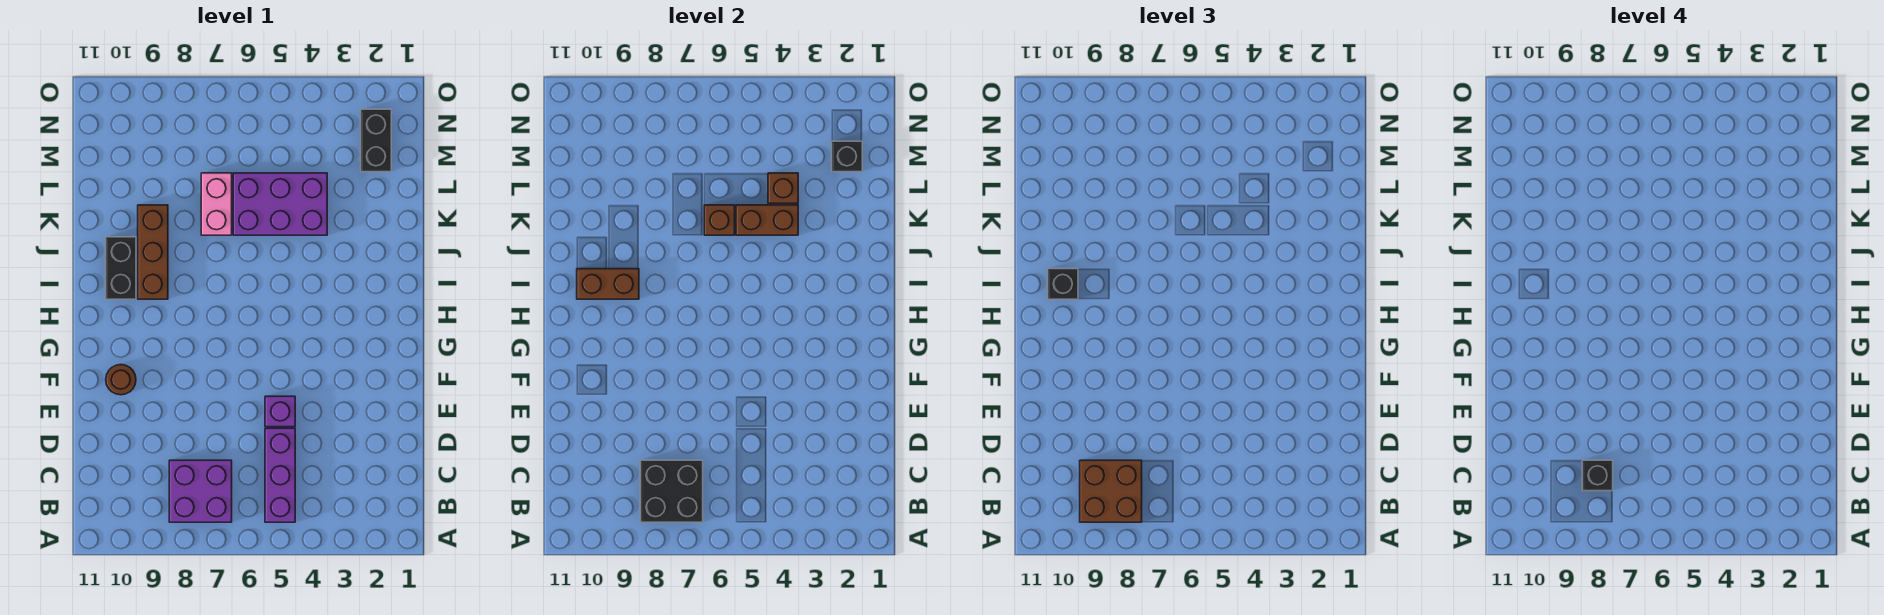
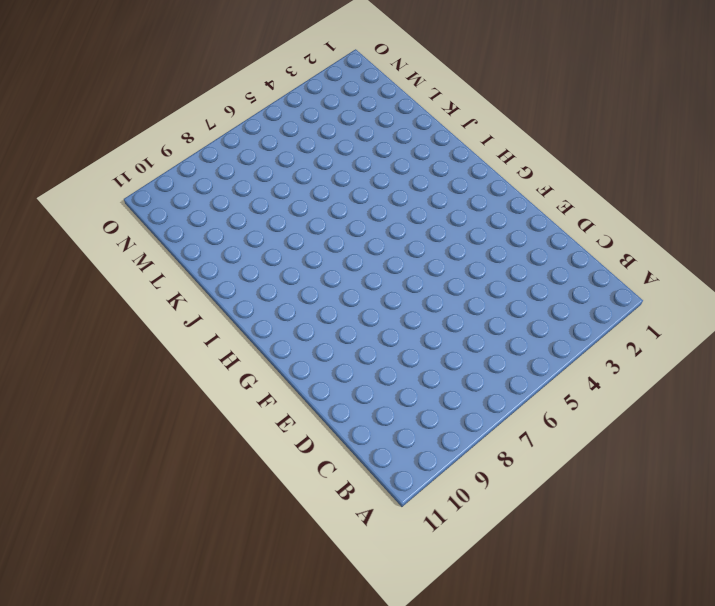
none -> purple 1x3 brick [265,428,295,522]
none -> purple 2x2 brick [169,460,232,522]
none -> purple 1x1 brick [265,396,295,427]

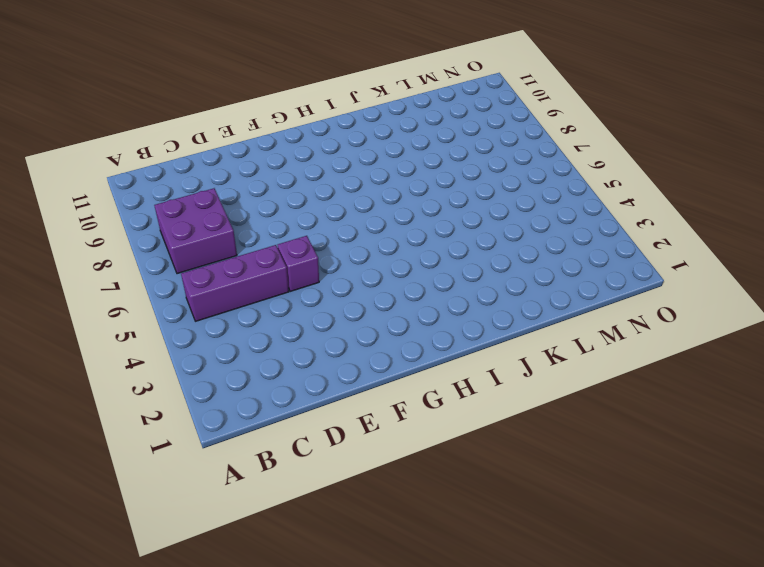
none -> brown 1x1 round brick [106,365,136,395]
none -> brown 1x3 brick [138,205,168,299]
none -> black 1x2 brick [106,237,136,299]

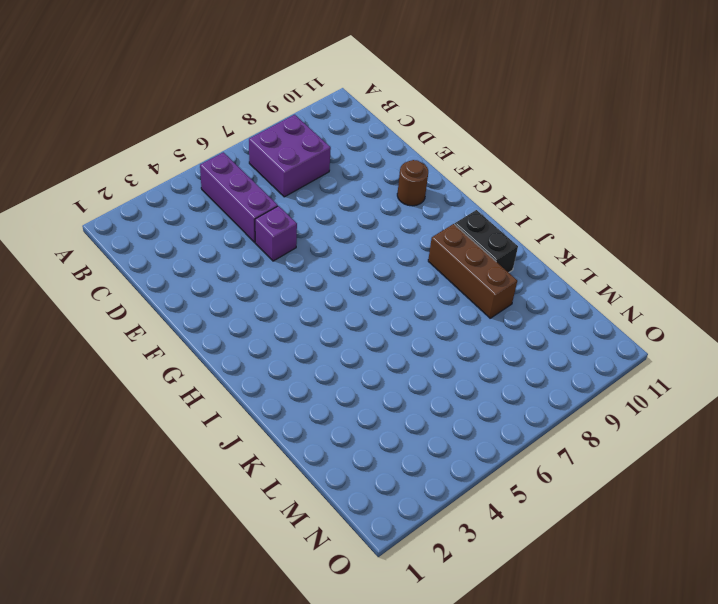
none -> purple 2x3 brick [233,173,327,235]
none -> pink 1x2 brick [201,173,232,235]
none -> black 1x2 brick [361,109,391,172]

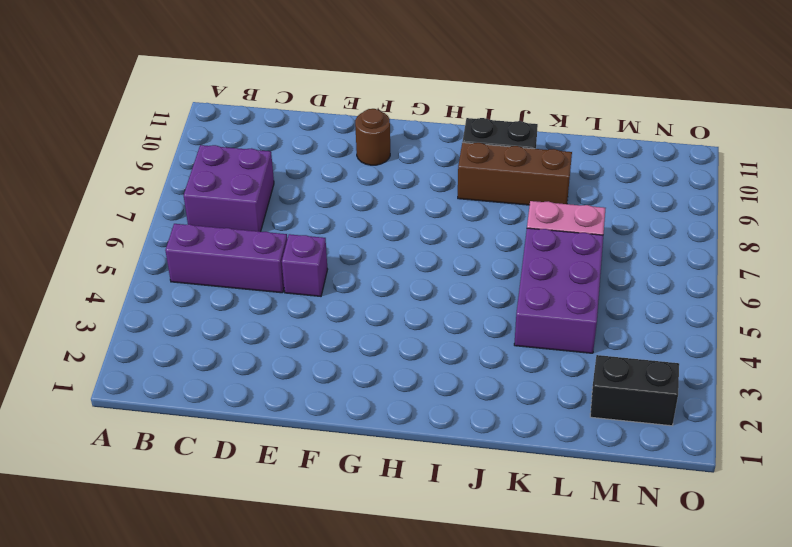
none -> black 2x2 brick [640,460,703,522]
none -> brown 1x2 brick [577,269,639,299]
none -> brown 1x2 brick [736,205,798,235]

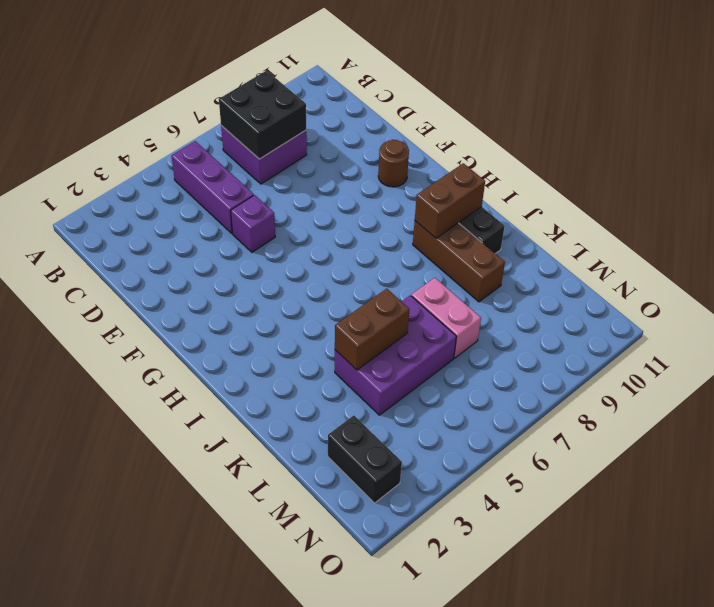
none -> brown 1x1 brick [704,205,735,235]
none -> brown 1x1 brick [768,173,798,203]
none -> black 1x1 brick [832,141,862,172]

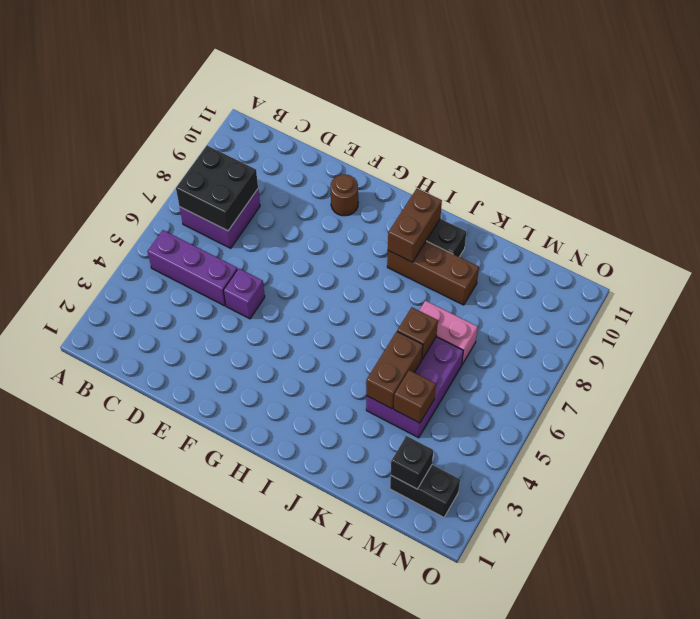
none -> brown 2x2 brick [1080,460,1142,522]
none -> black 1x1 brick [1048,269,1078,299]
none -> black 1x1 brick [1582,460,1613,491]

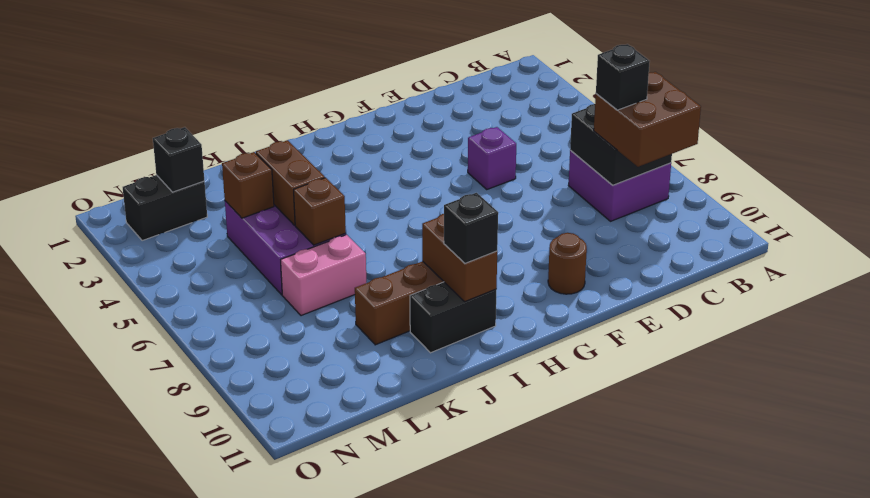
none -> purple 1x3 brick [265,428,295,522]

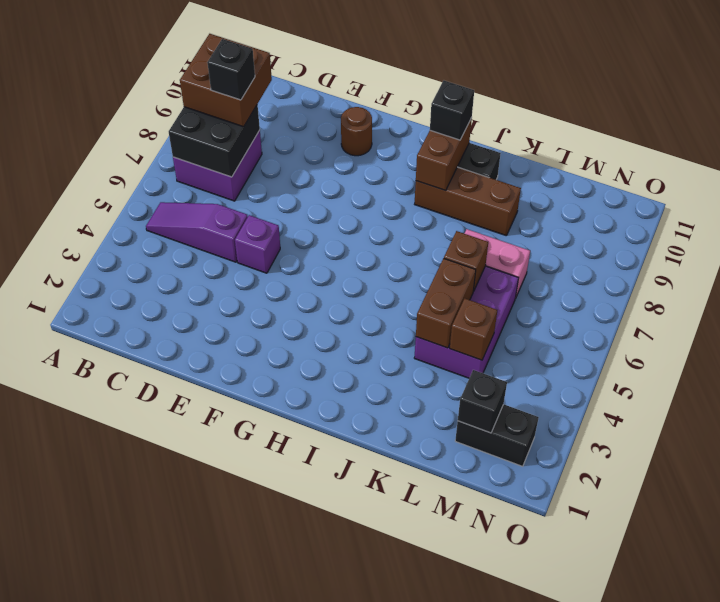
purple 1x3 slope [146,202,248,262] -> purple 1x3 brick [265,428,295,522]

